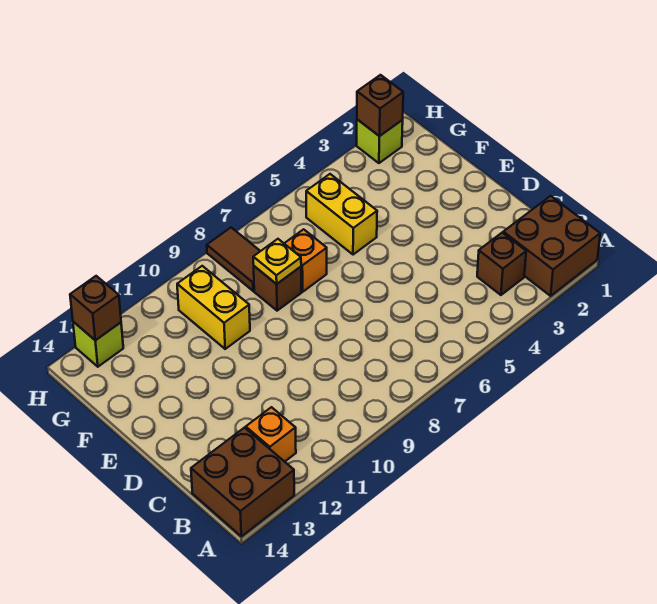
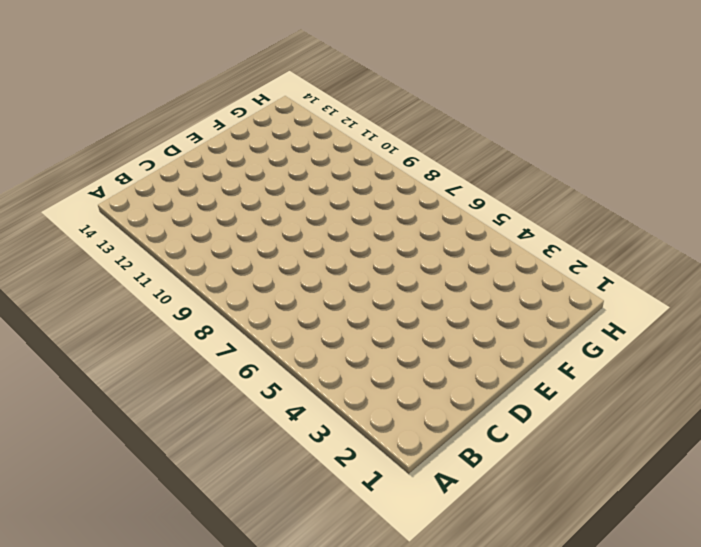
none -> brown 2x2 brick [503,196,600,296]
none -> brown 2x2 brick [191,428,294,536]
none -> brown 1x1 brick [477,233,526,295]

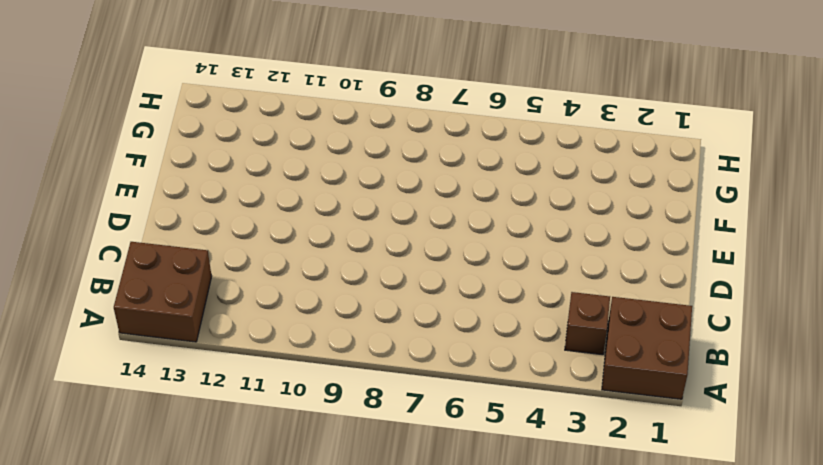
none -> orange 1x1 brick [246,407,296,462]
none -> yellow 1x2 brick [306,174,377,255]
none -> orange 1x1 brick [284,229,327,292]

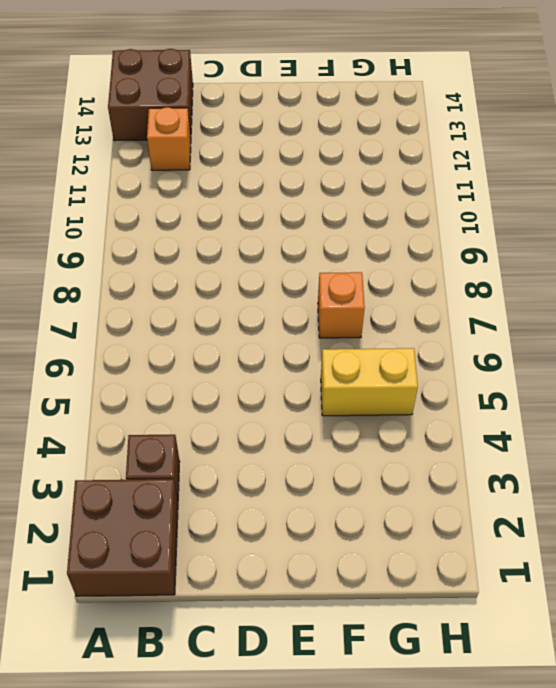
none -> brown 1x1 brick [254,266,301,311]
none -> yellow 1x2 brick [177,266,250,349]
none -> brown 1x2 tile [207,228,260,291]

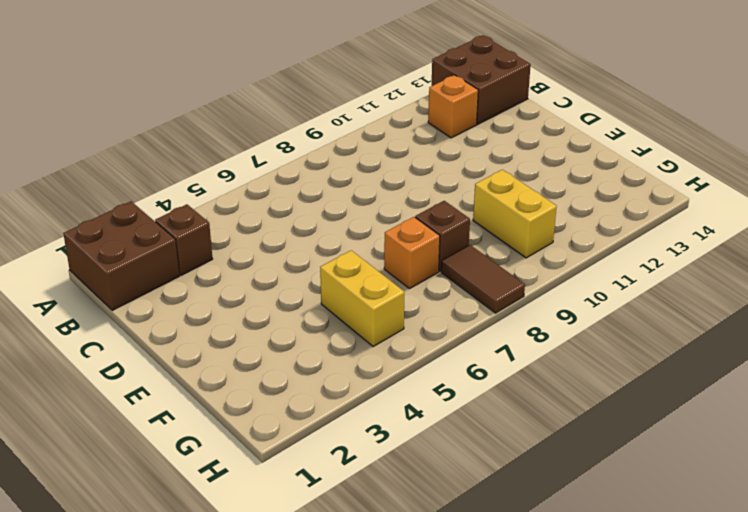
none -> lime 1x1 brick [357,119,403,163]
none -> lime 1x1 brick [73,322,123,367]
none -> yellow 1x1 plate [253,239,301,284]

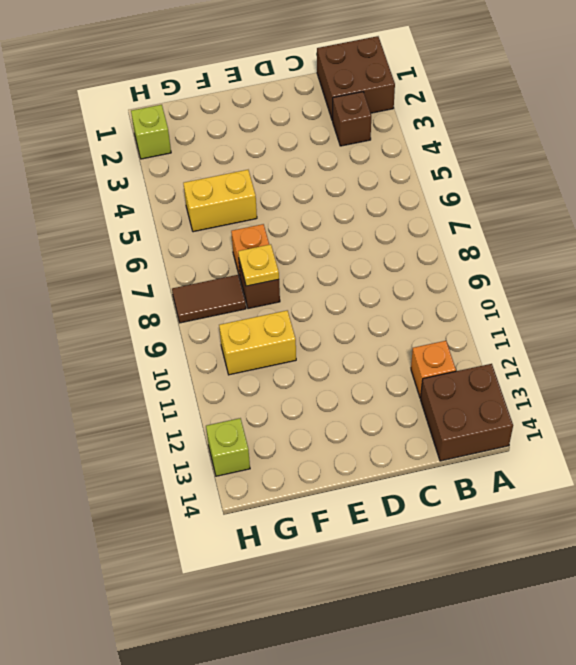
none -> brown 1x1 brick [357,75,403,136]
none -> brown 1x1 brick [70,276,121,340]

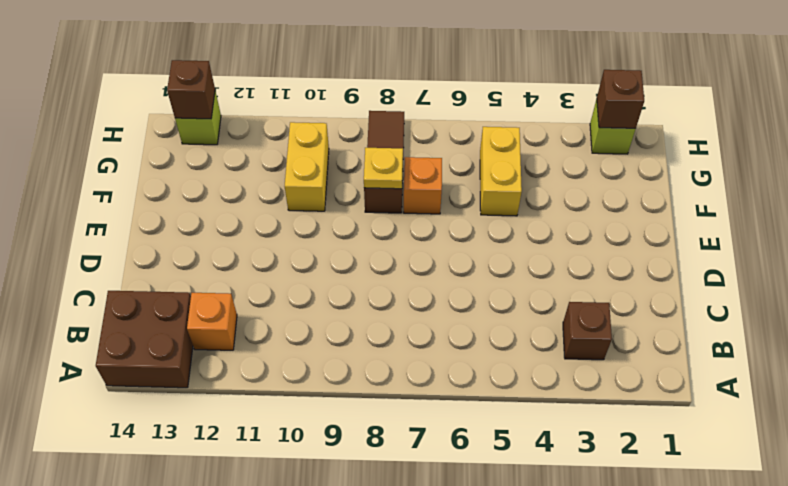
none -> brown 2x2 brick [503,196,600,296]

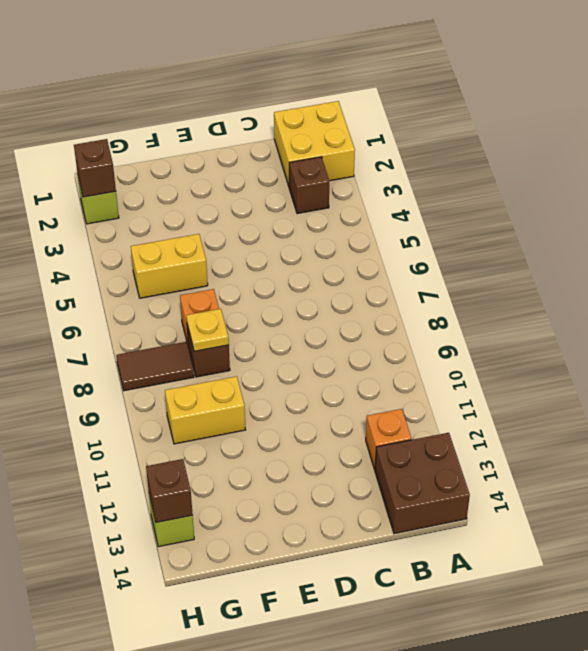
yellow 2x2 brick [274,101,355,186] -> brown 2x2 brick [503,196,600,296]

